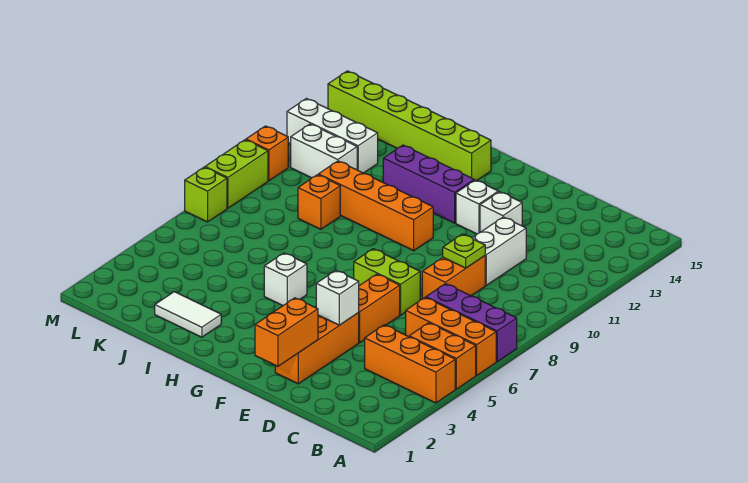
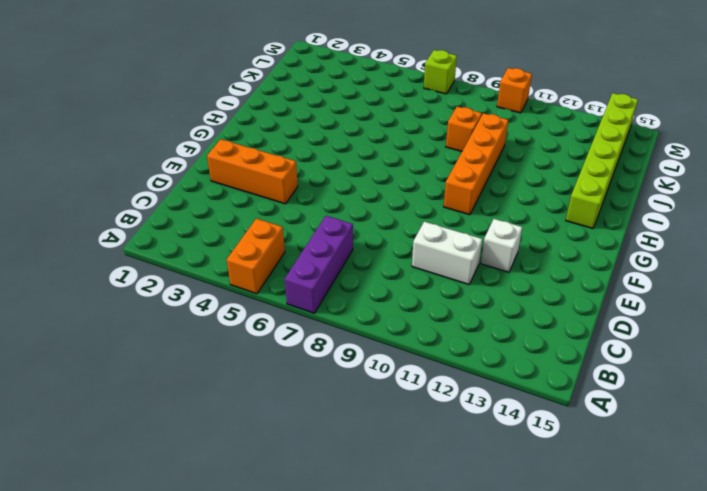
none -> orange 1x3 brick [365,325,455,403]
none -> orange 1x3 brick [406,298,496,375]
none -> orange 1x2 brick [422,256,485,299]

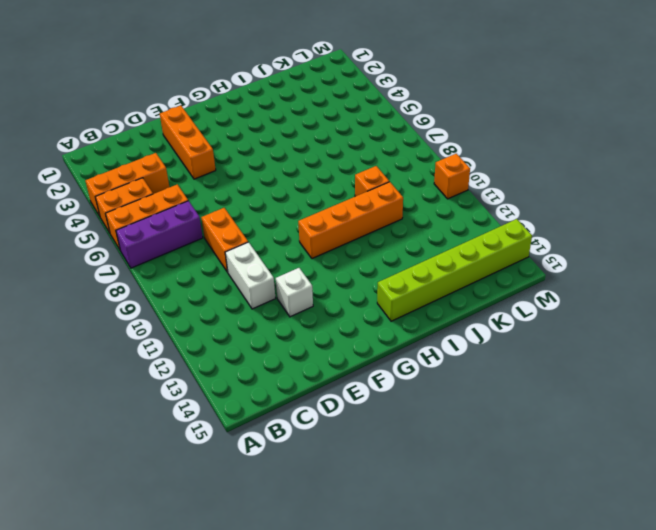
none -> orange 1x2 brick [358,274,400,343]
none -> lime 1x2 brick [354,249,420,315]
none -> white 1x1 brick [456,180,498,234]

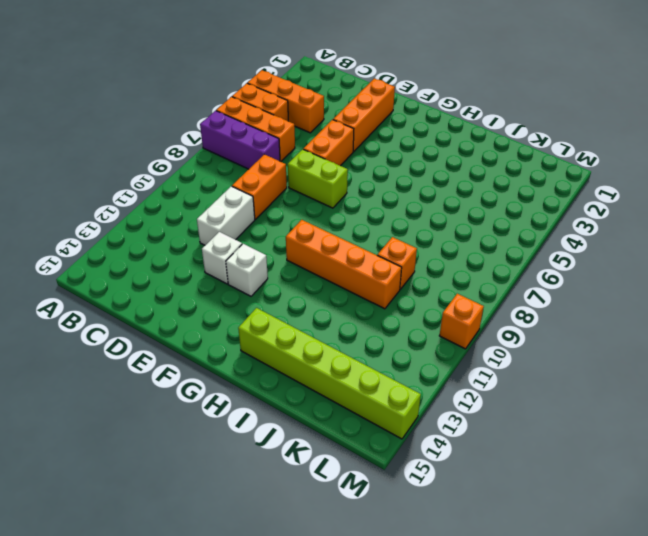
none -> purple 1x3 brick [383,145,474,223]
none -> white 1x1 brick [264,253,307,306]
none -> white 1x2 tile [155,292,221,337]

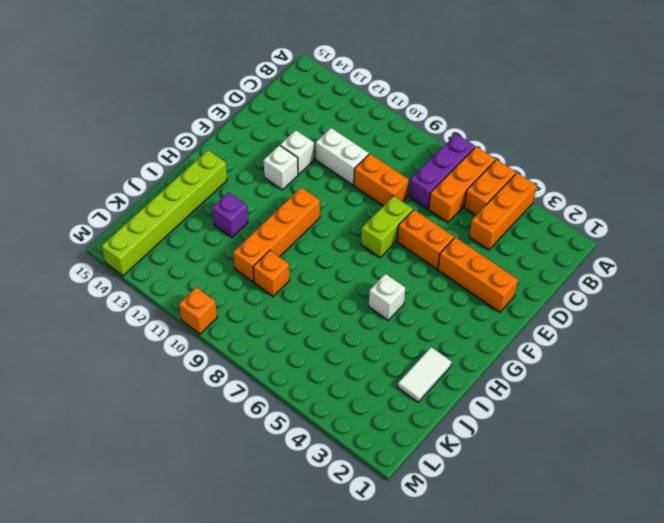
purple 1x1 brick [212,192,248,238] -> purple 1x3 brick [383,145,474,223]
none -> white 1x2 brick [291,124,357,178]
none -> white 1x3 brick [287,99,378,173]
none -> lime 1x1 brick [185,167,227,222]

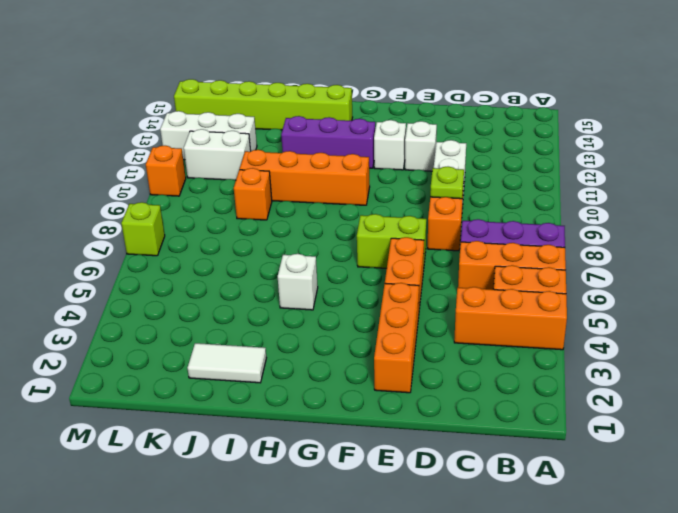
none -> lime 1x2 brick [205,140,268,208]
none -> orange 1x2 brick [255,298,318,366]
none -> white 1x1 brick [316,271,359,325]

